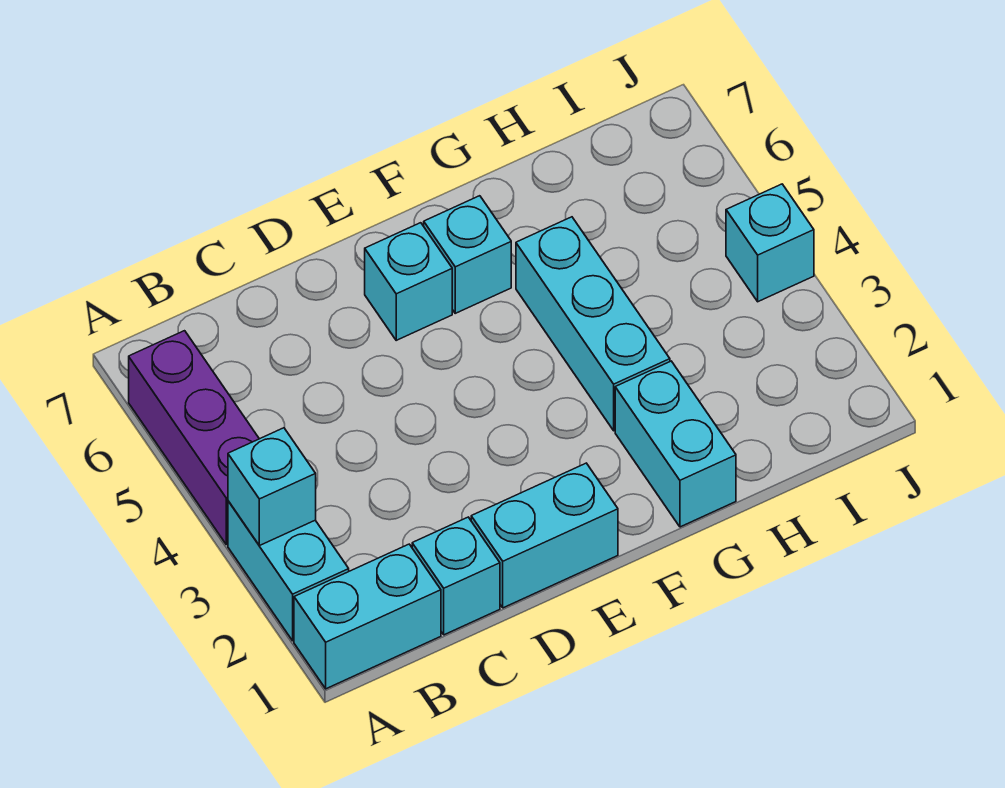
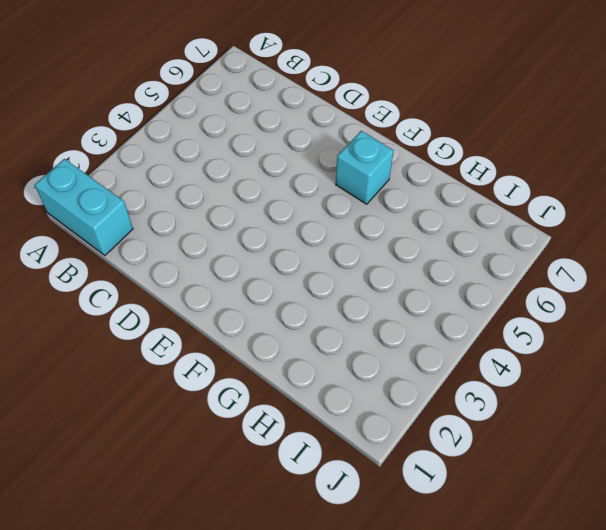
none -> cyan 1x2 brick [228,501,349,641]
none -> purple 1x3 brick [129,331,259,545]

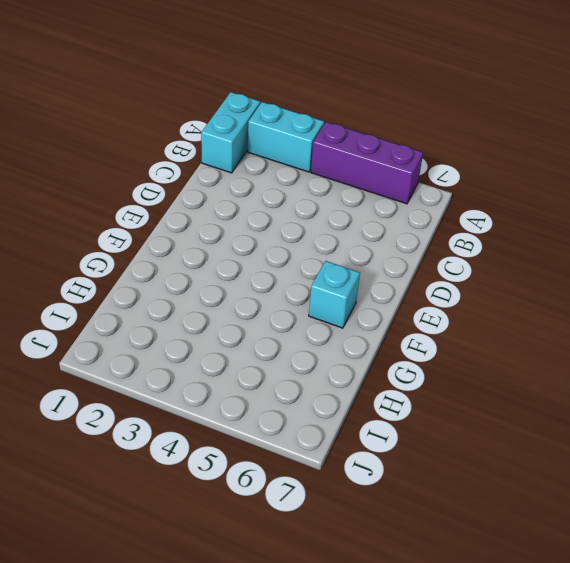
none -> cyan 1x1 brick [412,517,500,635]
none -> cyan 1x2 brick [471,463,618,608]

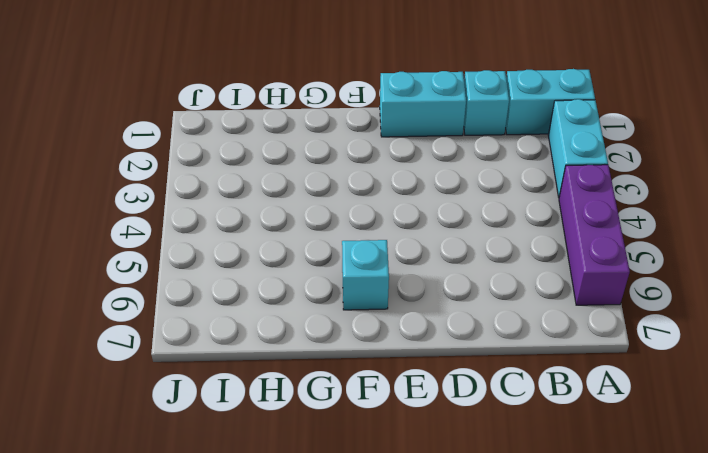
none -> cyan 1x1 brick [365,223,452,340]
none -> cyan 1x2 brick [615,361,736,527]

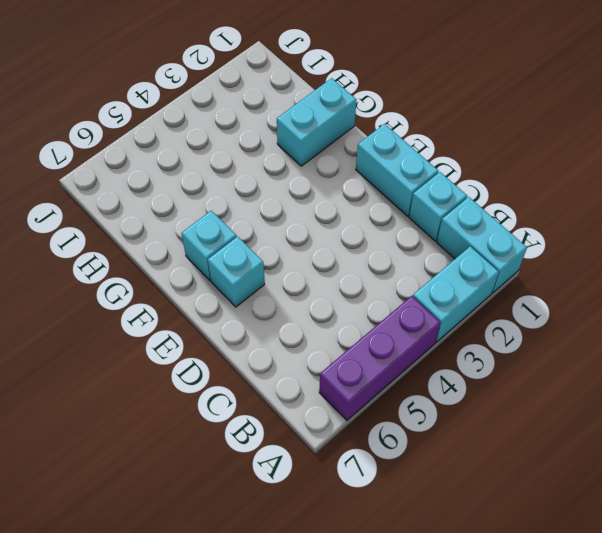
none -> cyan 1x3 brick [516,217,670,431]
none -> cyan 1x1 brick [726,184,814,302]

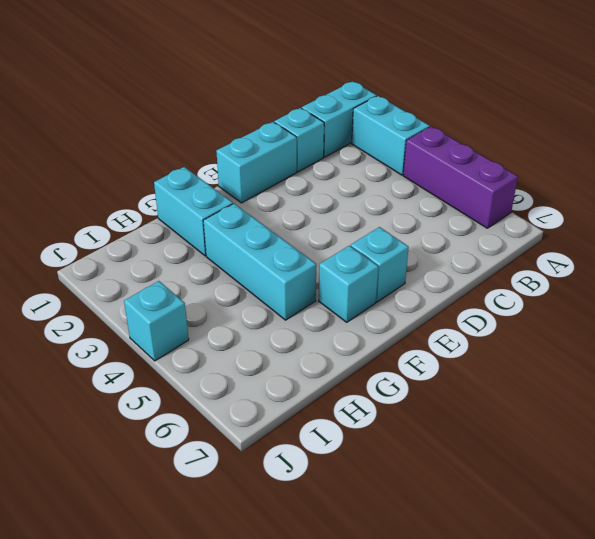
none -> cyan 1x1 brick [228,428,316,546]

